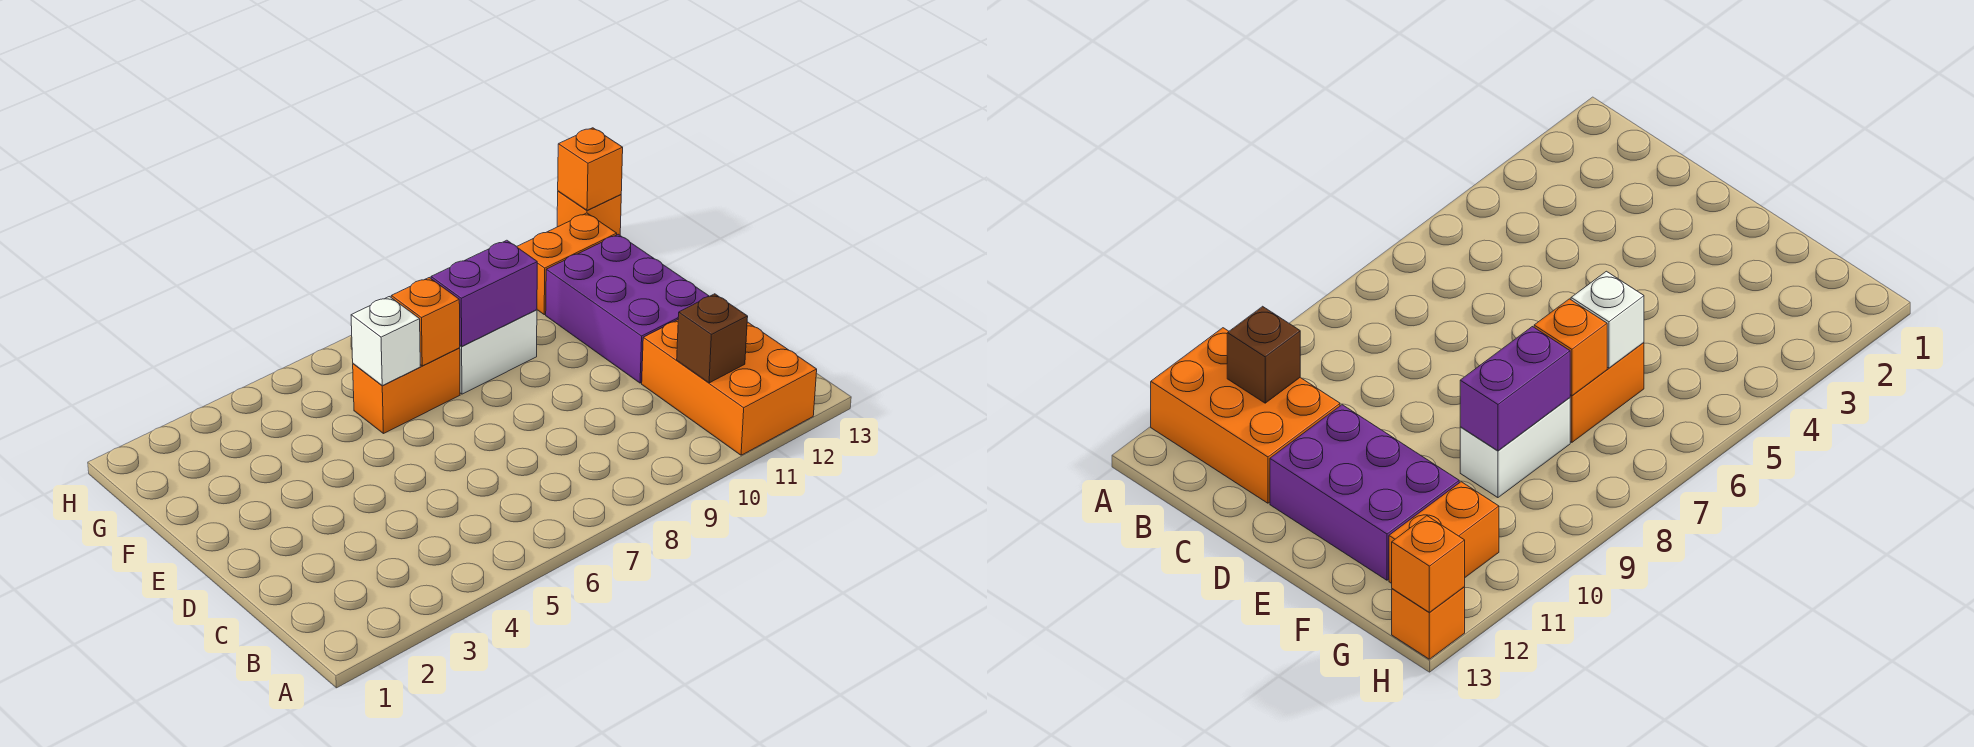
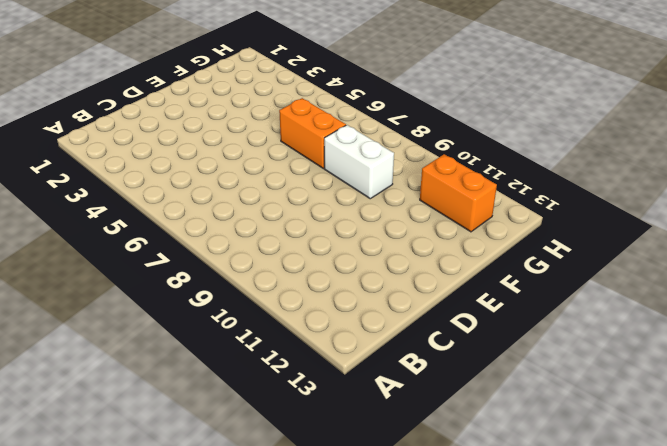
none -> orange 2x3 brick [642,320,817,455]
none -> purple 2x3 brick [546,234,709,383]

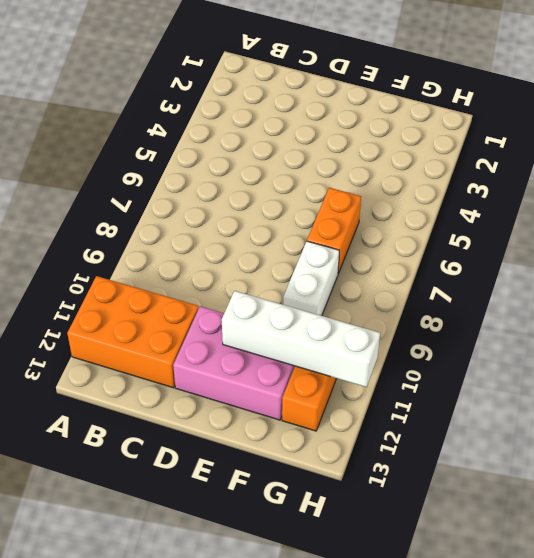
pink 2x3 brick [173,306,295,420] -> purple 2x3 brick [546,234,709,383]
white 1x4 brick [222,291,380,387] -> none
none -> orange 1x1 brick [557,191,621,235]
none -> brown 1x1 brick [677,294,748,383]

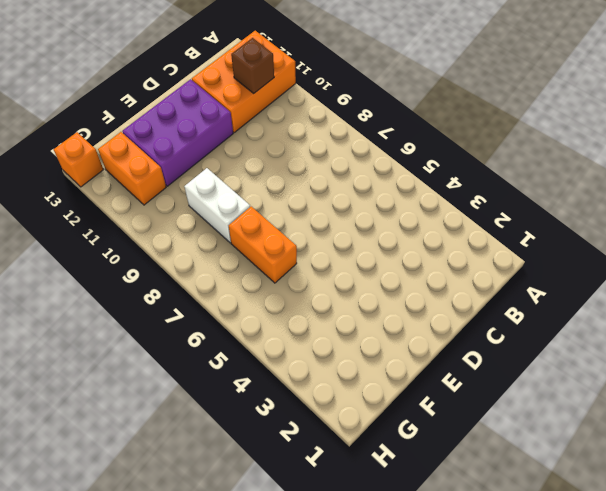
none -> white 1x1 brick [351,297,420,386]
none -> orange 1x1 brick [391,278,460,366]

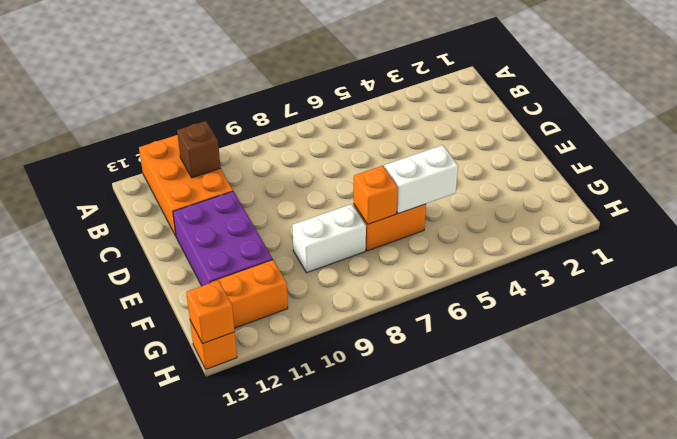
white 1x2 brick [384,145,458,214] -> white 1x1 brick [351,297,420,386]
none -> purple 1x2 brick [431,240,537,346]

